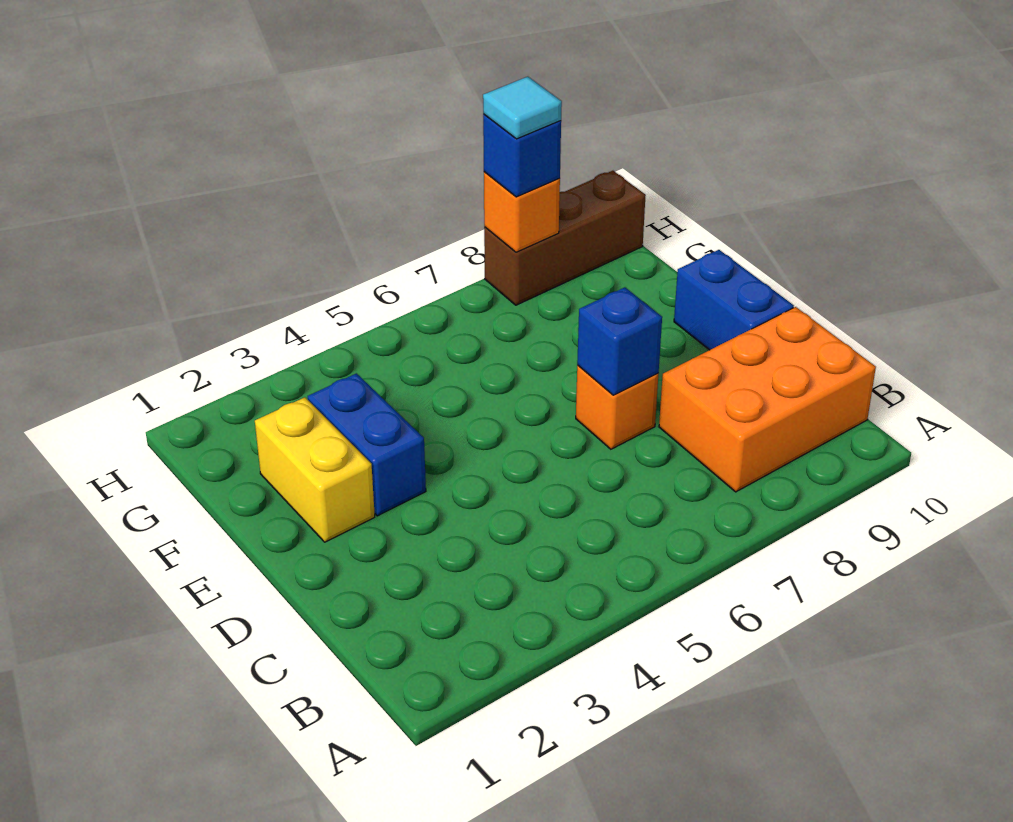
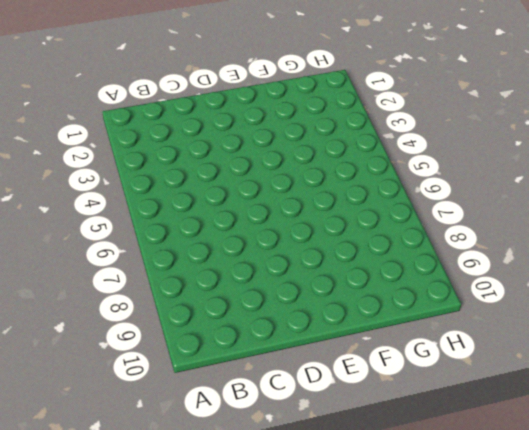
none -> orange 2x3 brick [659,307,876,492]
none -> orange 1x1 brick [576,366,658,449]

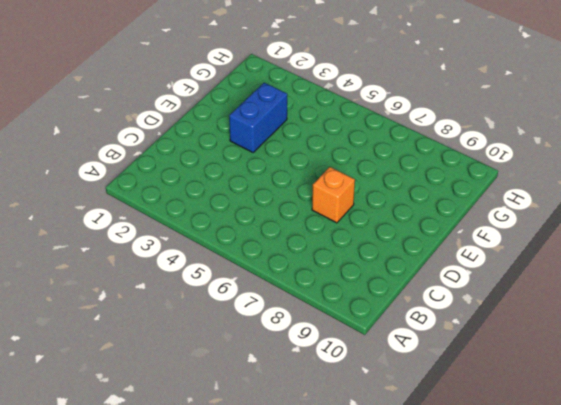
none -> orange 2x3 brick [659,307,876,492]
none -> blue 1x2 brick [674,250,794,350]

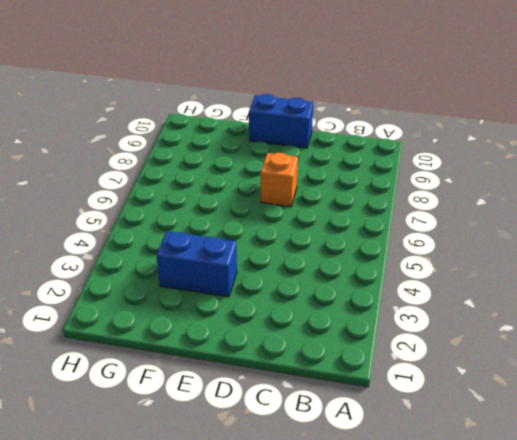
none -> orange 2x3 brick [659,307,876,492]
none -> yellow 1x2 brick [255,397,375,542]

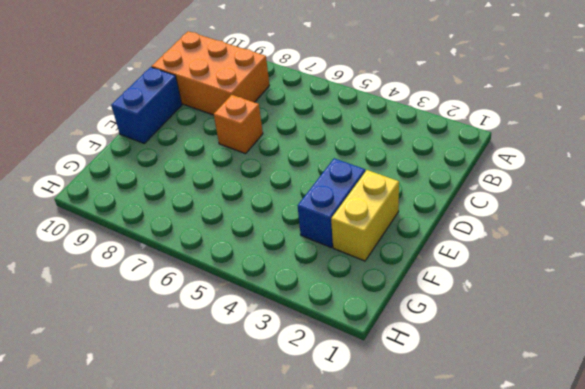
none -> brown 1x3 brick [484,171,646,305]
none -> blue 1x1 brick [577,287,662,395]

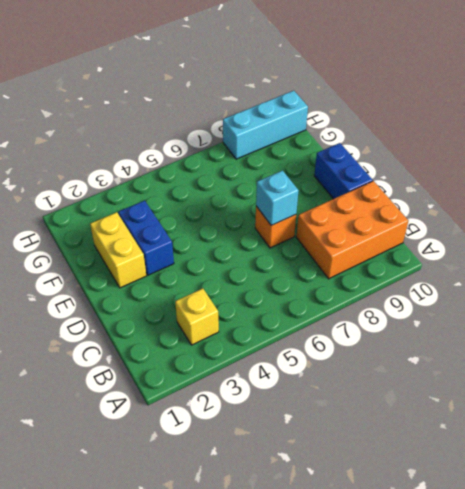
yellow 1x1 brick [175,288,219,345] -> none
cyan 1x1 brick [256,171,299,225] -> blue 1x1 brick [577,287,662,395]
cyan 1x3 brick [223,91,308,159] -> brown 1x3 brick [484,171,646,305]
none -> orange 1x1 brick [484,172,560,252]
none -> blue 1x1 brick [483,115,561,197]

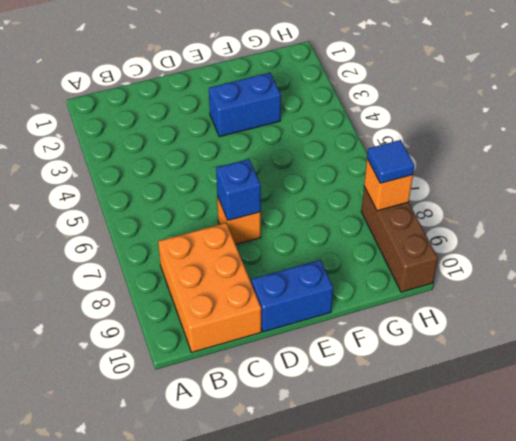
blue 1x1 tile [367,140,414,183] -> blue 1x1 brick [483,115,561,197]
none -> yellow 1x2 brick [255,397,375,542]
none -> cyan 1x1 tile [483,77,562,139]

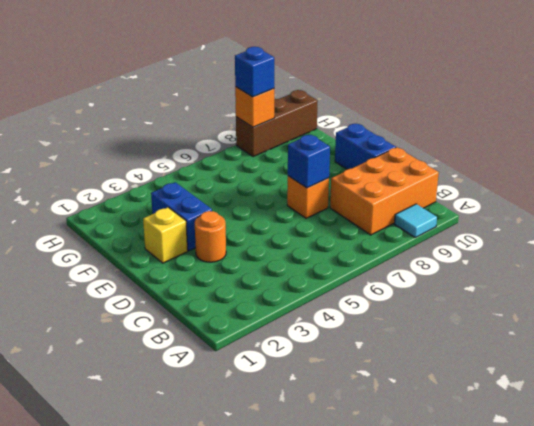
cyan 1x1 tile [394,204,437,237] -> cyan 1x1 tile moved to [483,77,562,139]
orange 1x1 round brick [195,211,226,262] -> none
yellow 1x1 brick [143,207,188,263] -> yellow 1x2 brick [255,397,375,542]

